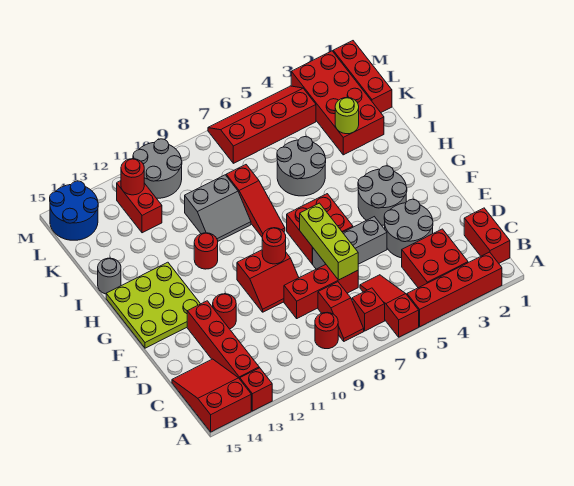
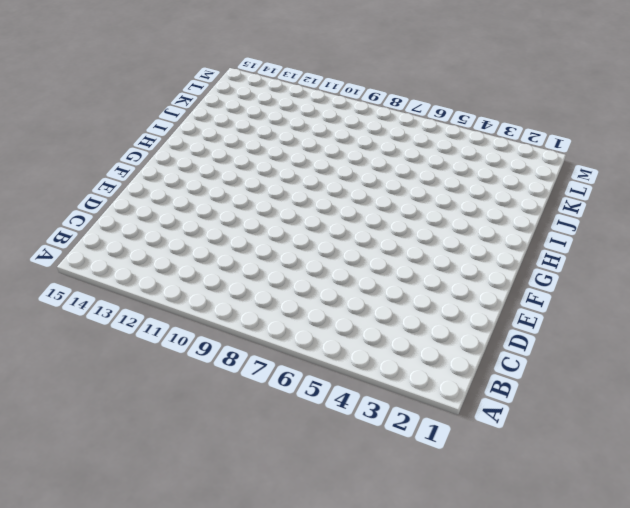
none -> red 1x4 brick [407,252,502,327]
none -> red 1x3 slope [360,275,419,337]
none -> red 1x1 brick [240,368,272,411]
none -> red 2x3 slope [172,359,251,432]

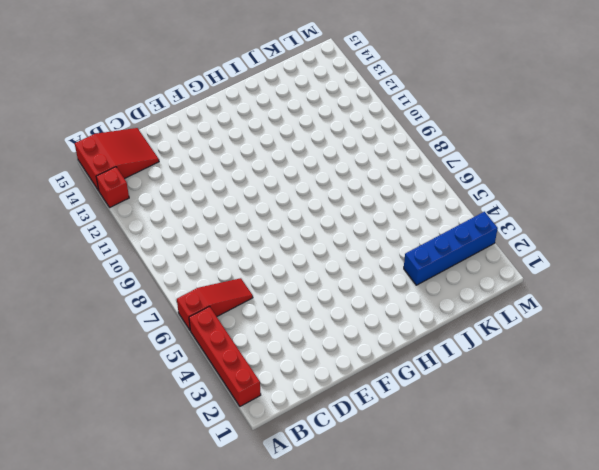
blue 1x4 brick [404,212,498,285] -> red 2x4 brick [291,51,384,155]
none -> red 1x2 brick [464,208,510,263]
none -> red 2x2 brick [402,229,468,288]
none -> red 1x1 brick [352,288,385,331]
none -> red 1x2 slope [318,282,364,341]

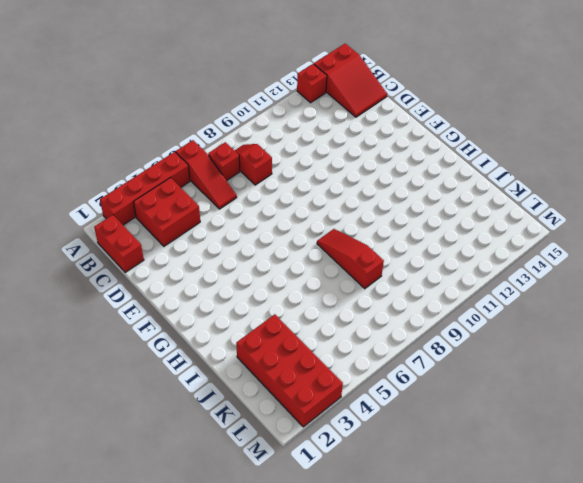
none -> red 1x1 round brick [315,312,338,349]
none -> red 1x4 brick [187,301,259,379]
none -> grey 2x2 round brick [384,199,433,258]
none -> red 1x3 brick [284,264,358,318]

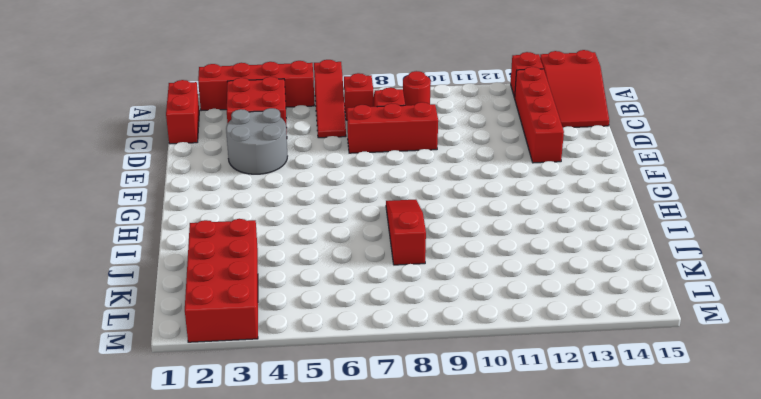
none -> grey 1x3 brick [313,217,387,269]
none -> red 2x2 slope [237,250,299,312]
none -> red 1x1 round brick [213,294,236,329]
none -> grey 2x2 round brick [358,166,407,225]

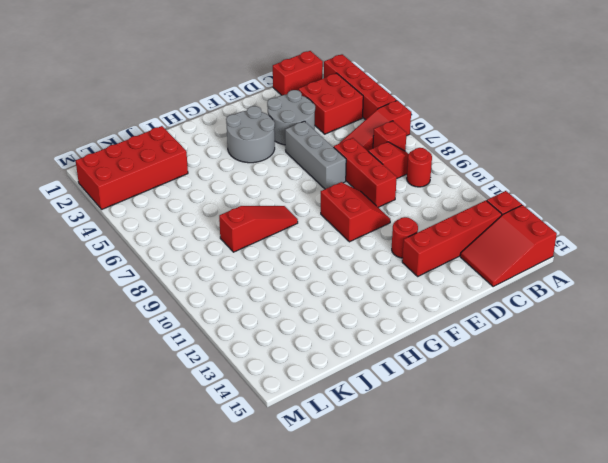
none -> red 2x2 brick [287,194,353,264]
none -> lime 3x3 plate [106,262,200,348]
none -> red 1x1 round brick [194,233,218,269]
none -> grey 2x2 round brick [277,137,326,196]

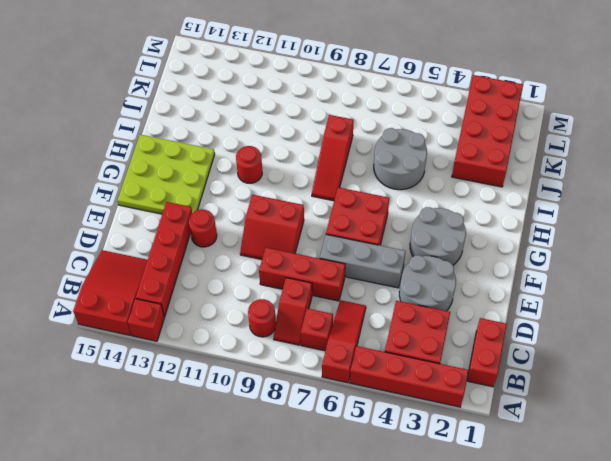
none -> grey 2x2 slope [185,175,251,241]
none -> grey 1x1 round brick [98,258,121,294]
none -> red 1x3 brick [333,41,392,112]
none -> red 1x2 brick [117,181,162,233]

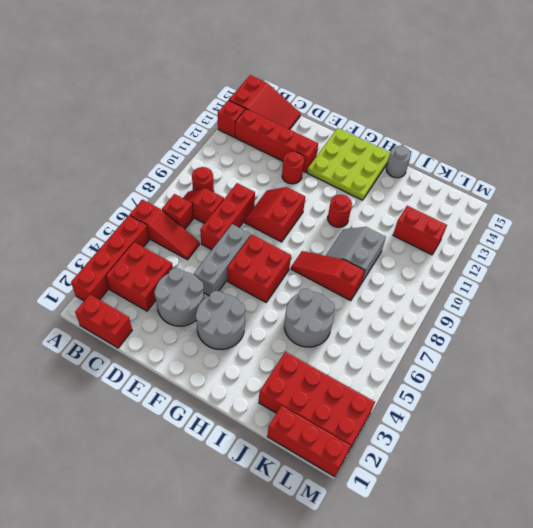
none -> red 2x4 slope [208,86,316,163]
none -> grey 2x2 round brick [133,139,182,198]
none -> blue 2x2 round brick [50,181,98,240]
none -> lime 1x3 brick [300,203,358,280]

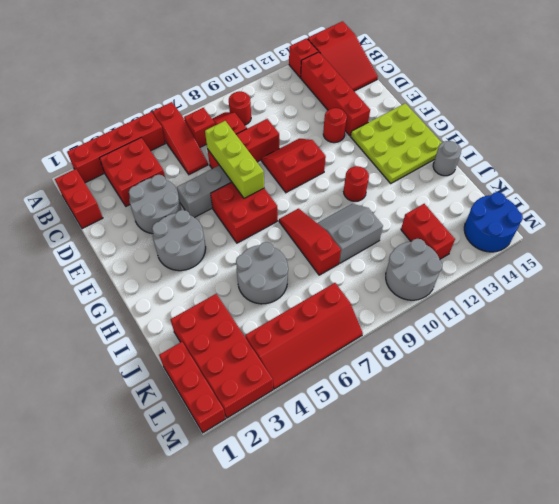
none -> red 1x1 round brick [262,228,286,264]
none -> lime 1x1 round brick [335,97,359,134]
none -> red 1x1 round brick [121,159,144,195]

